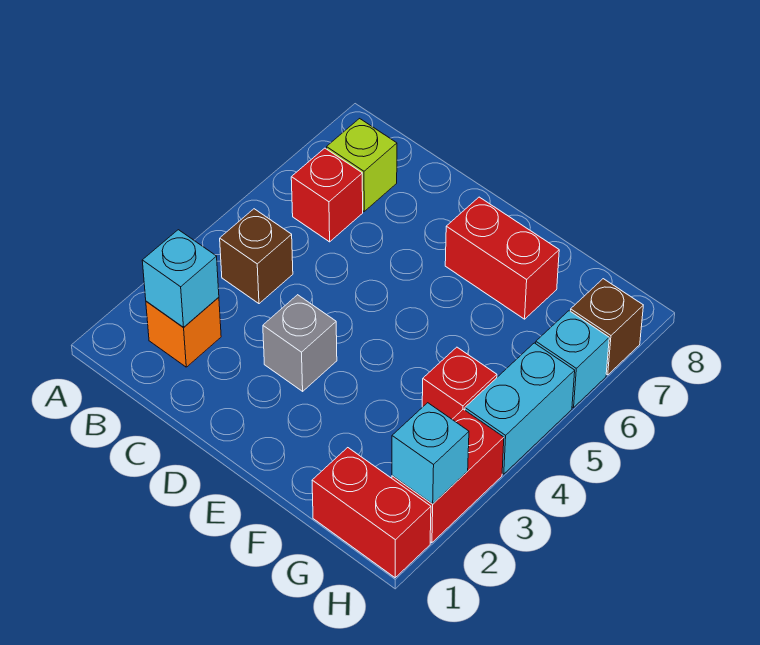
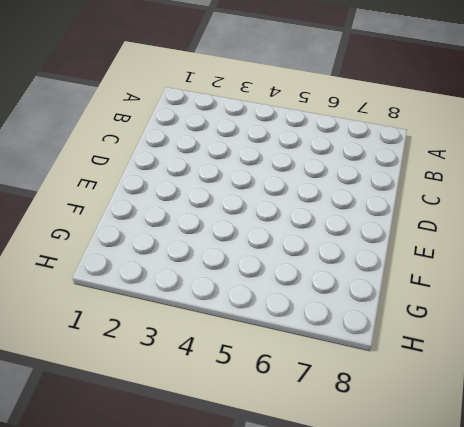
none -> orange 1x1 brick [146,297,221,367]
none -> brown 1x1 brick [220,209,293,304]
none -> red 1x1 brick [291,148,363,242]

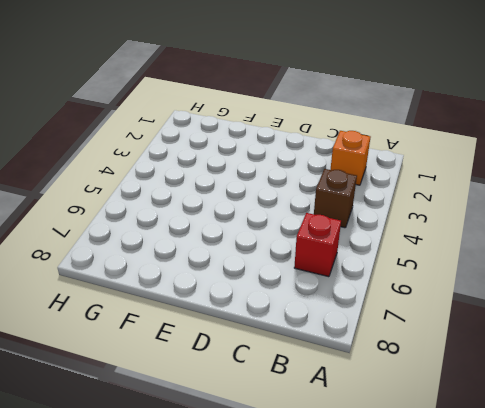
none -> lime 1x1 brick [327,119,397,211]
none -> grey 1x1 brick [263,295,337,391]
none -> red 1x2 brick [445,197,559,319]

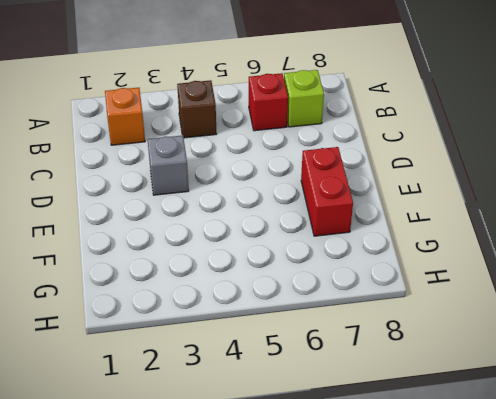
none -> red 1x2 brick [312,448,431,578]
none -> red 1x1 brick [422,347,497,419]
none -> red 1x2 brick [392,409,504,543]

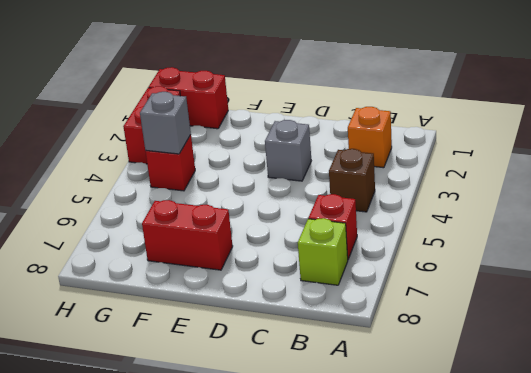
grey 1x1 brick [140,92,191,154] -> none
none -> cyan 1x2 brick [465,343,575,474]
none -> cyan 1x1 brick [536,311,609,408]
none -> brown 1x1 brick [570,279,643,375]

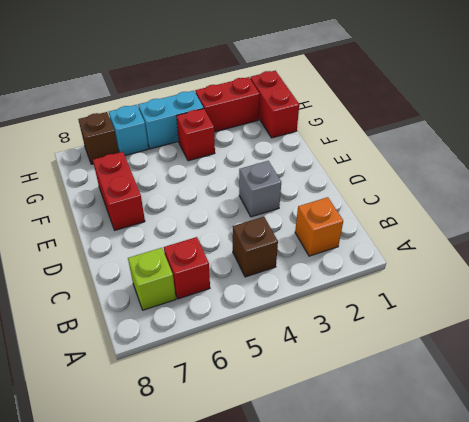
none -> cyan 1x1 brick [142,230,219,328]
none -> cyan 1x1 brick [392,403,469,504]

